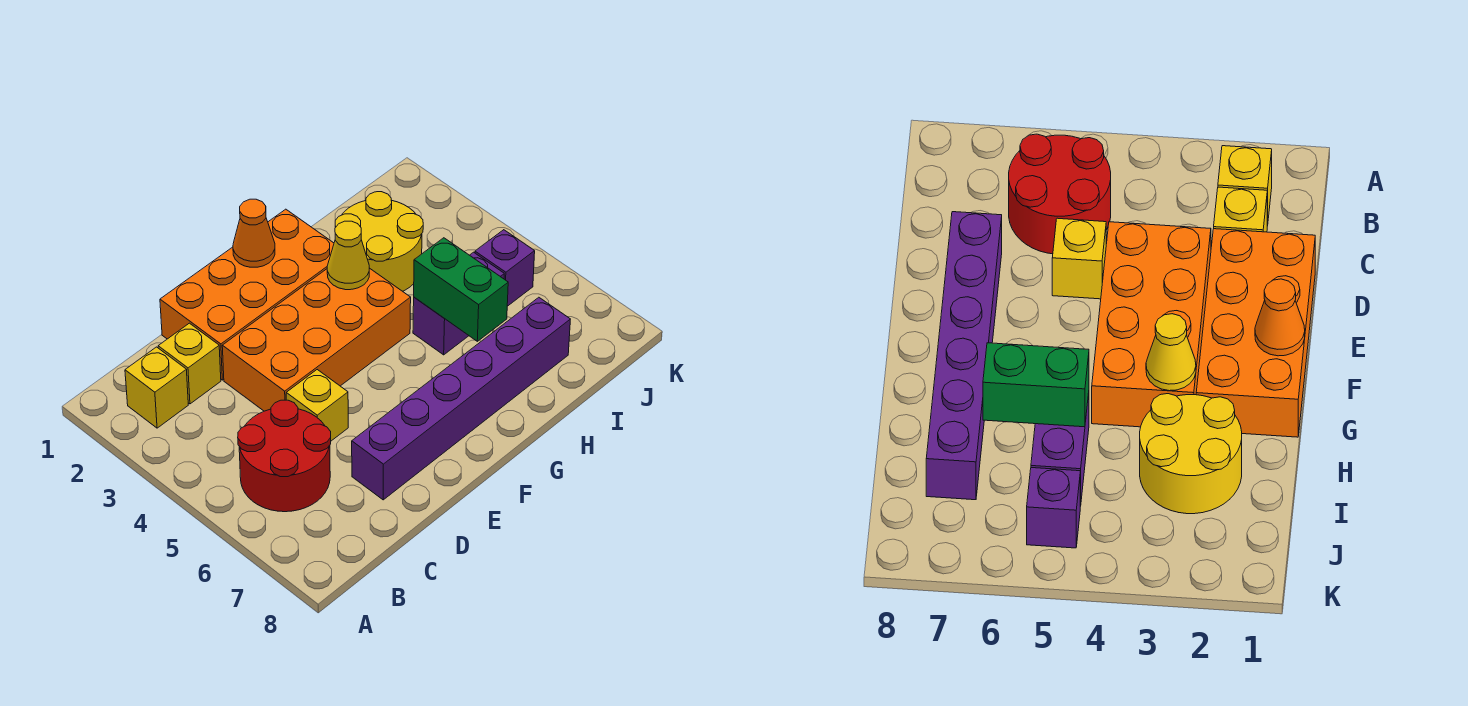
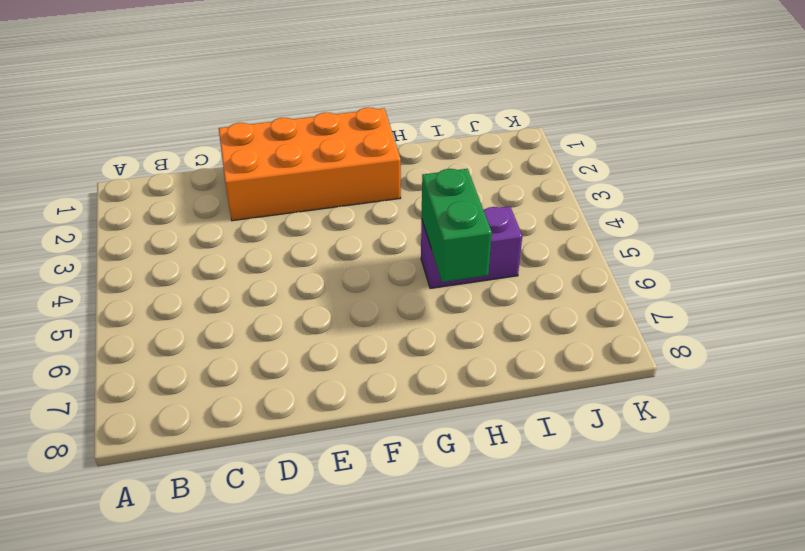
none -> yellow 1x1 brick [125,347,188,428]
none -> red 2x2 round brick [238,400,331,512]
none -> yellow 1x1 brick [158,323,221,404]

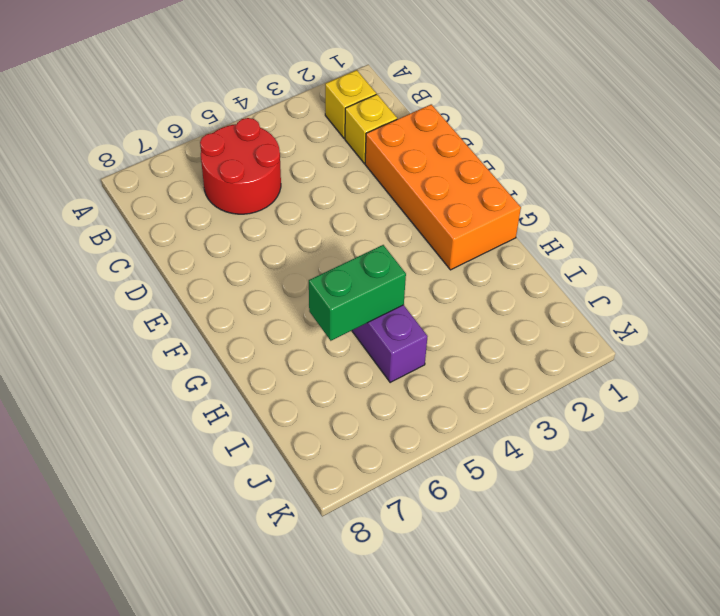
none -> orange 2x4 brick [222,268,411,411]
none -> yellow 1x1 brick [286,370,348,441]
none -> purple 1x6 brick [352,297,570,500]

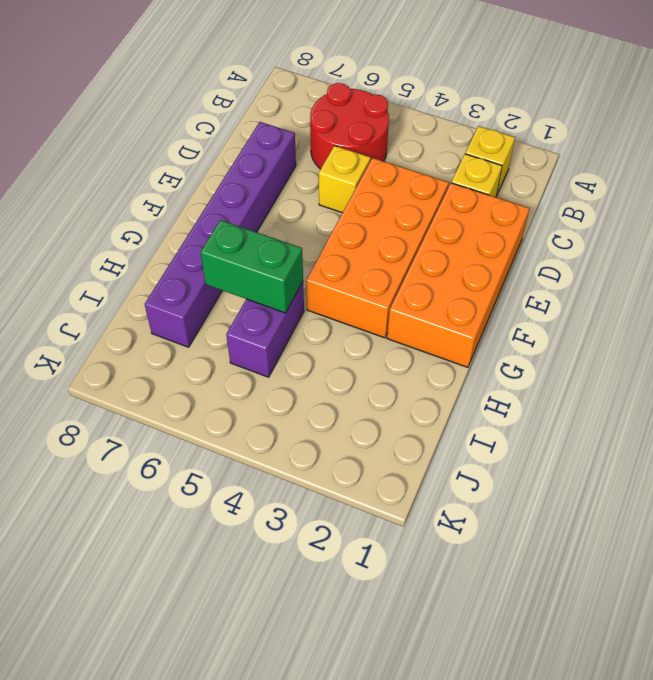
none -> yellow 2x2 round brick [335,192,423,291]
none -> purple 1x1 brick [475,230,535,306]
none -> orange 1x1 cone [233,199,275,267]

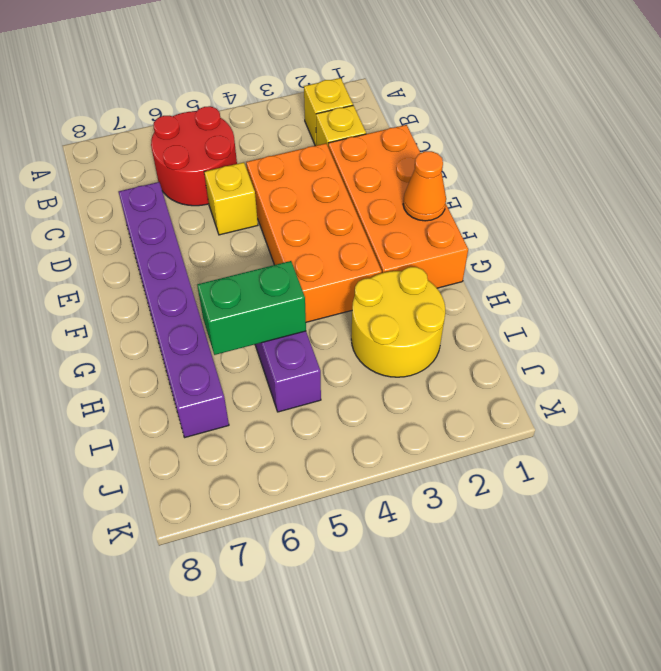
none -> purple 1x1 brick [475,230,535,306]
none -> yellow 1x1 cone [327,221,369,290]

